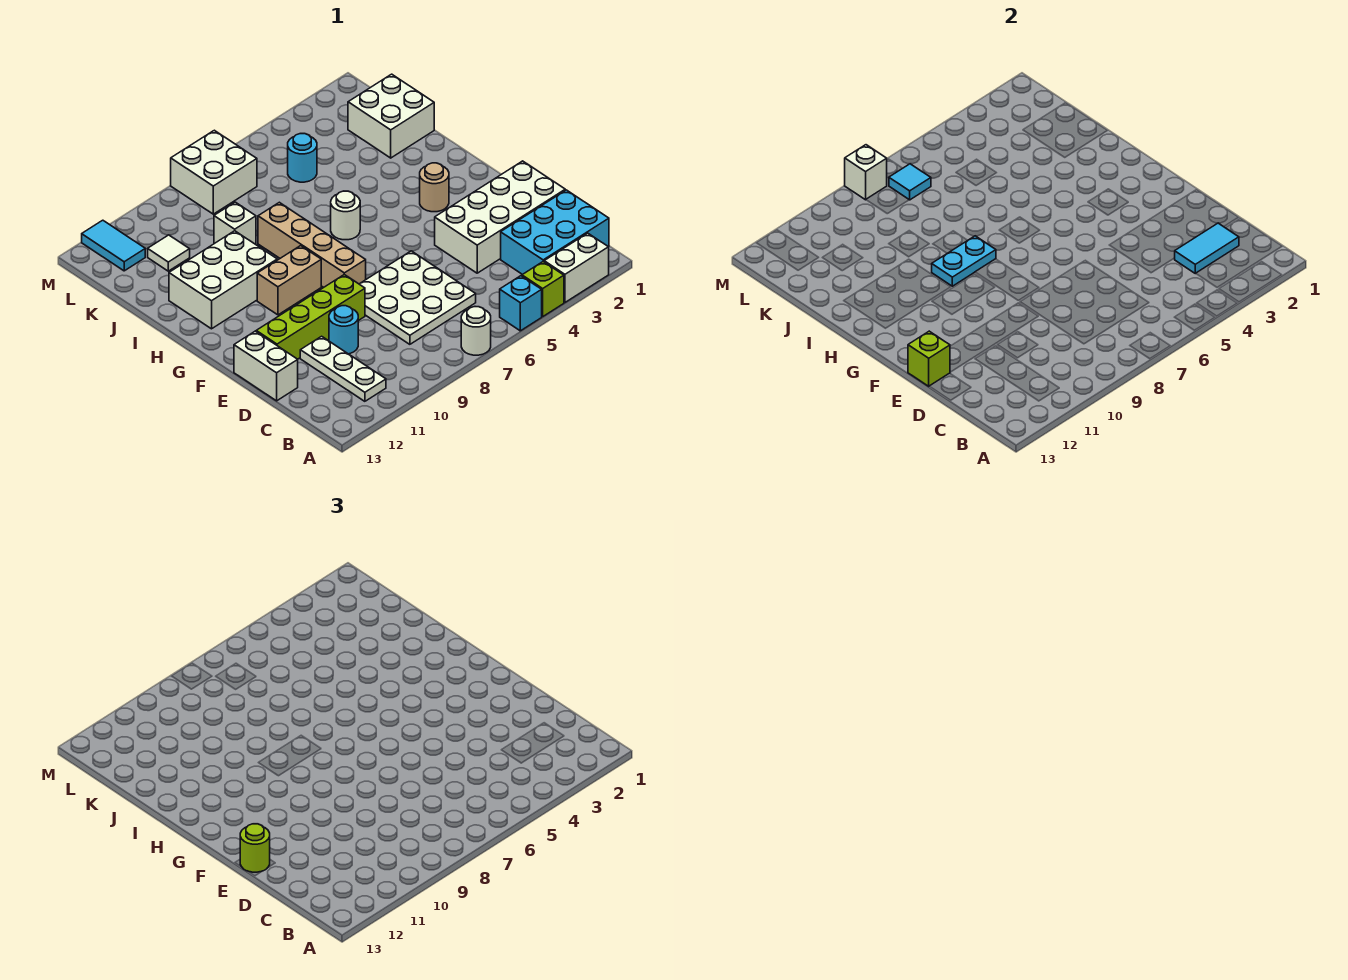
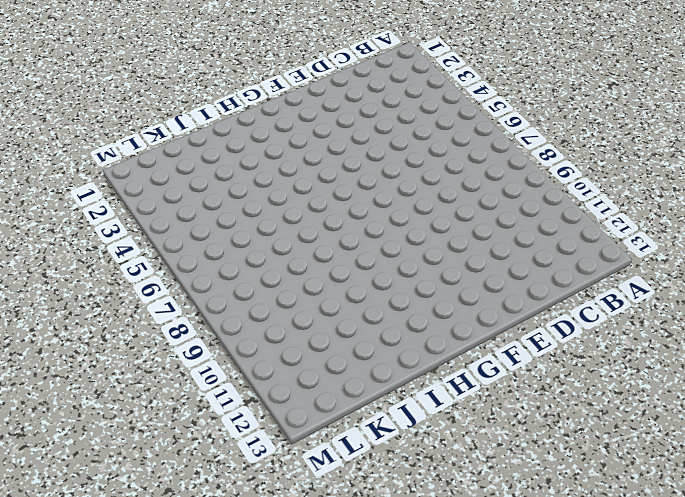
none -> white 1x2 brick [544,233,609,302]
none -> lime 1x1 brick [522,262,564,317]
none -> cyan 1x1 brick [500,276,542,331]

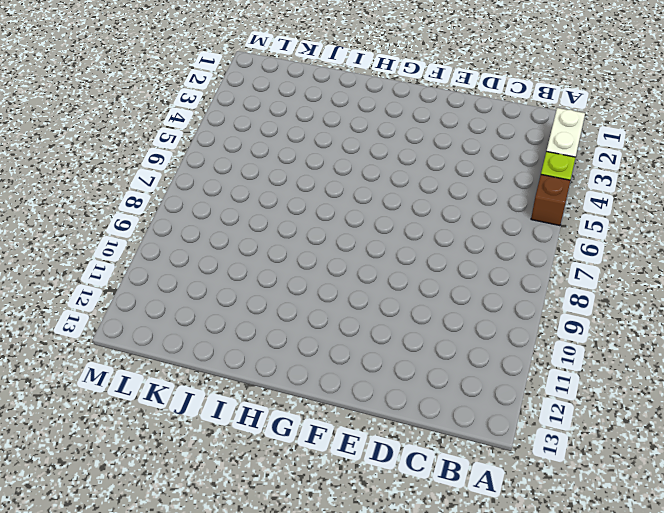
brown 1x1 brick [531,174,570,226] -> cyan 1x1 brick [500,276,542,331]
none -> white 1x1 round brick [461,307,491,355]
none -> cyan 2x3 brick [501,190,609,275]
none -> white 1x3 plate [300,336,386,401]

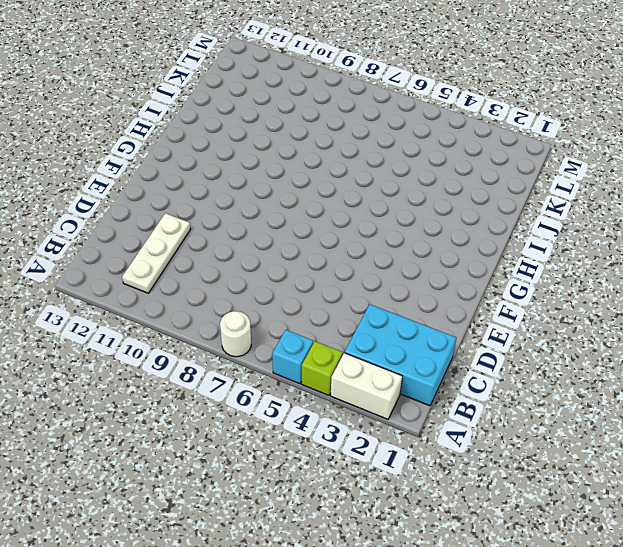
none -> white 3x3 plate [360,251,476,344]
none -> white 2x4 brick [435,161,565,273]
none -> cyan 1x1 round brick [329,306,358,354]

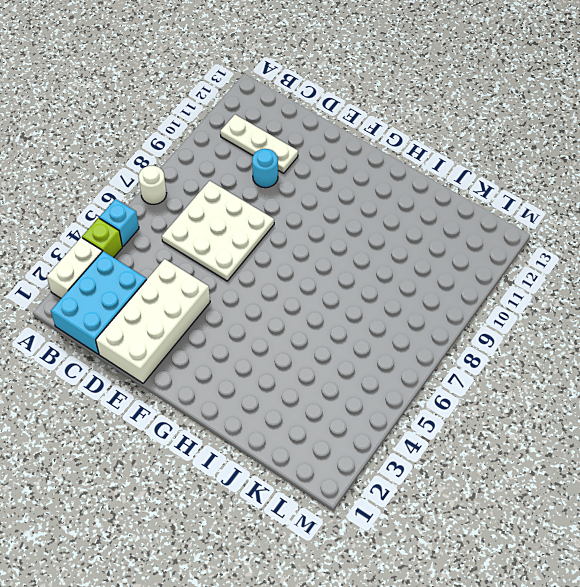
none -> white 1x2 brick [234,331,298,401]
none -> lime 1x4 brick [256,275,365,359]
none -> tan 1x4 brick [258,202,366,287]

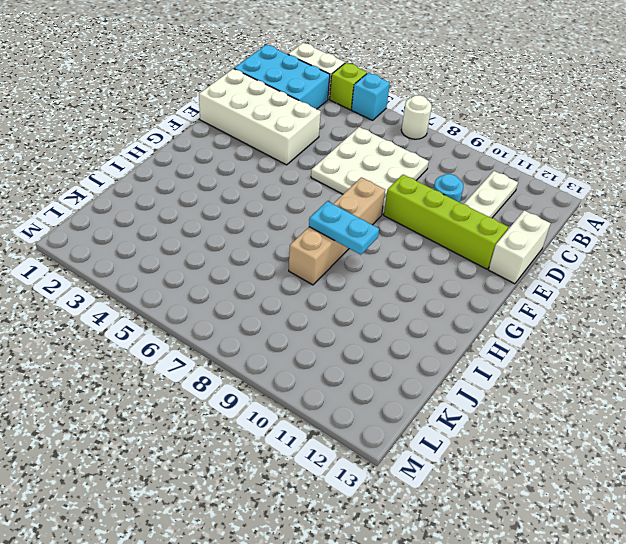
none -> tan 1x1 round brick [420,163,449,212]
none -> tan 1x2 brick [257,246,321,315]
none -> white 1x1 round brick [331,191,360,240]

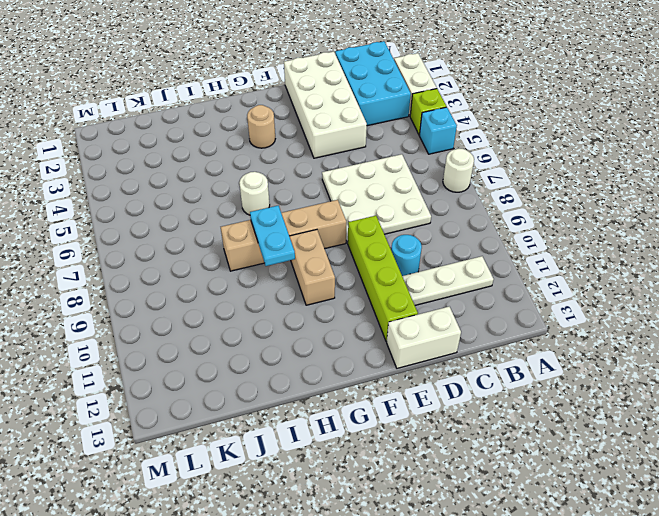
none -> white 2x3 brick [169,231,277,329]
none -> white 2x2 brick [348,74,434,158]
none -> white 1x1 brick [214,202,256,244]

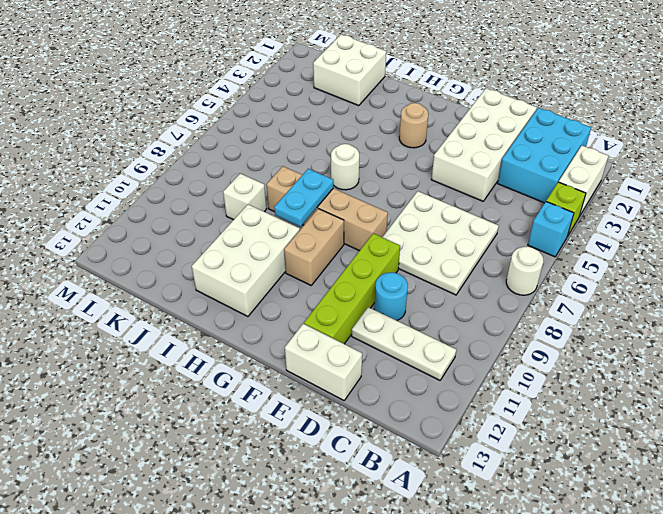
none -> cyan 1x1 round brick [288,134,317,182]
none -> white 1x1 tile [148,235,190,271]
none -> white 2x2 brick [171,130,257,214]

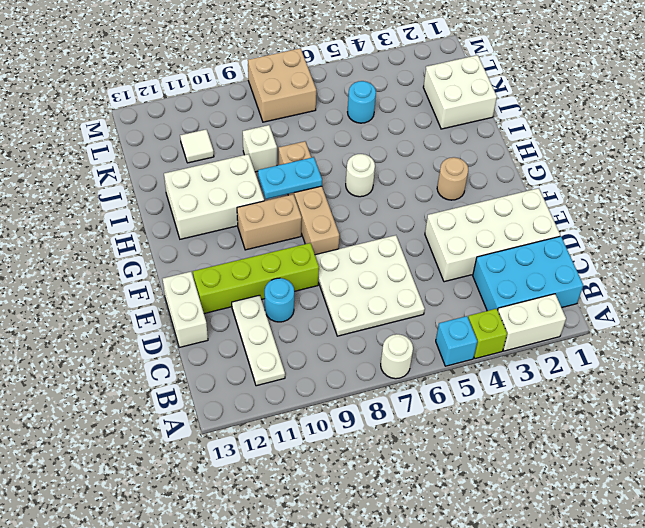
tan 2x2 brick [248,48,316,122] -> white 2x2 brick [171,130,257,214]
none -> cyan 1x2 tile [82,220,145,271]
none -> cyan 1x2 tile [1175,223,1239,274]
none -> lime 1x1 brick [908,331,950,386]

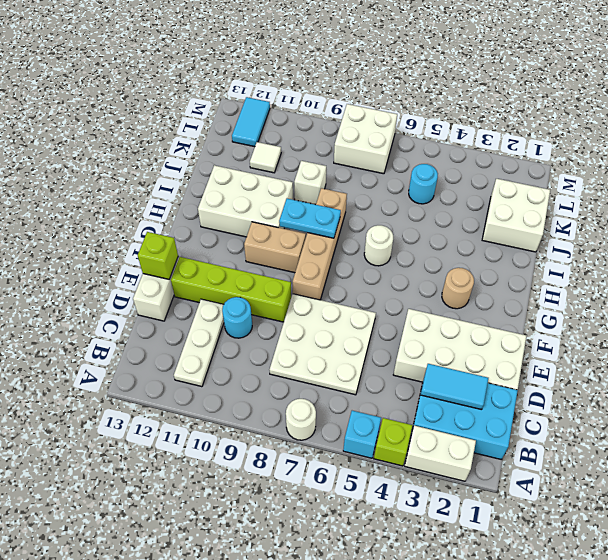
none -> cyan 1x1 tile [889,164,931,200]
none -> white 1x1 brick [845,145,887,200]
none -> lime 1x1 round brick [240,824,270,872]

